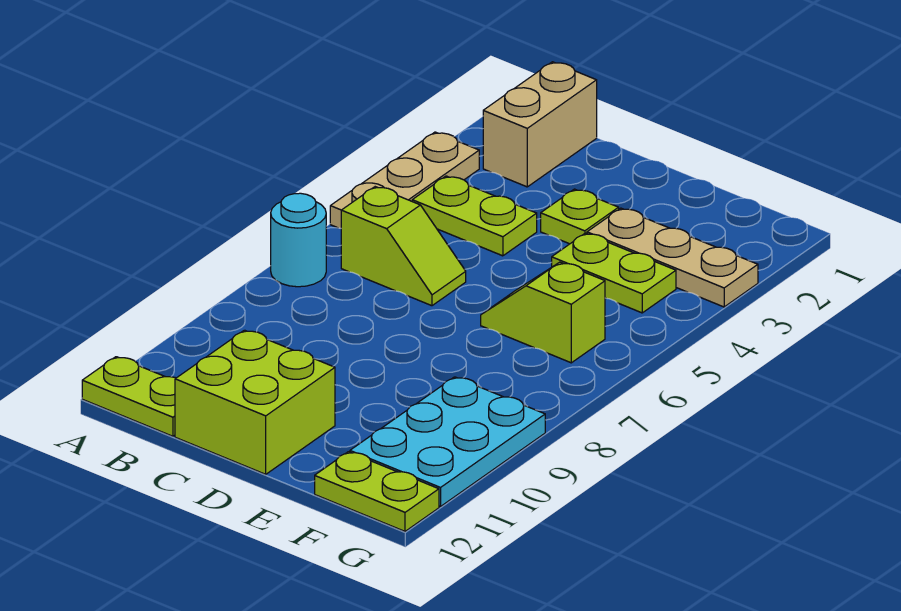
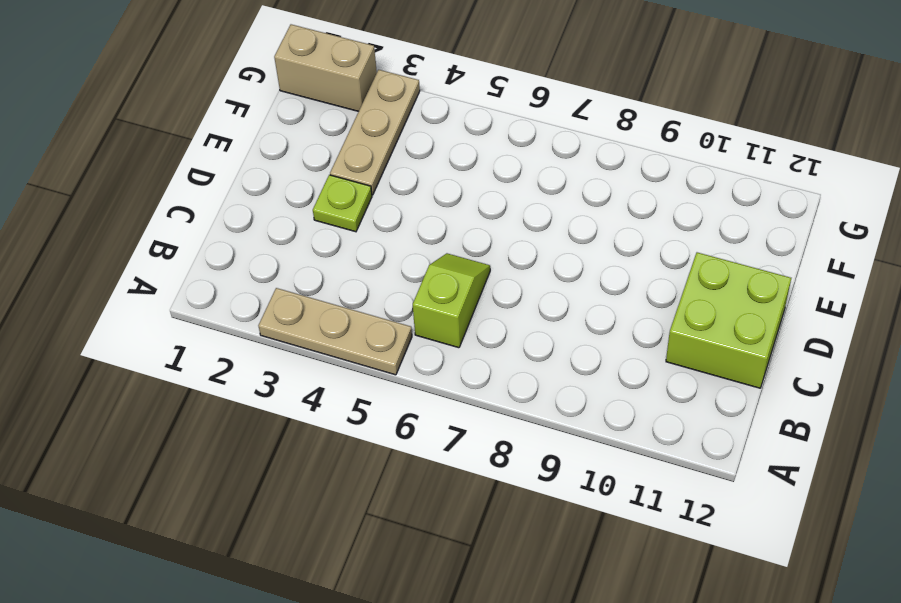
tan 1x2 brick [274,24,377,111] -> tan 1x2 brick moved to [483,62,597,187]
none -> cyan 1x1 round brick [271,193,326,287]
none -> lime 1x2 plate [82,357,176,436]
none -> lime 1x2 plate [412,176,537,256]

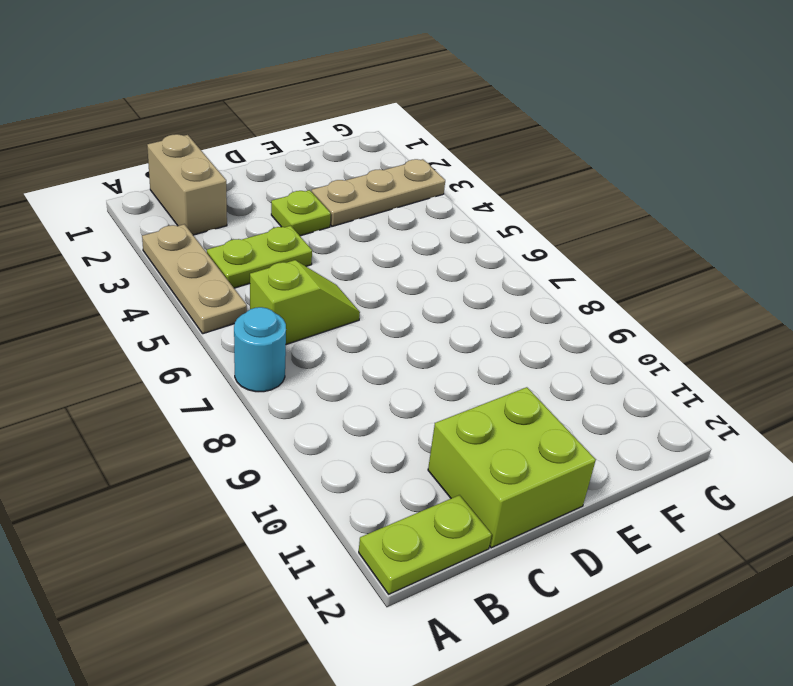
none -> lime 1x2 plate [552,233,676,313]
none -> lime 1x2 slope [481,262,605,363]
none -> cyan 2x3 plate [350,377,545,507]

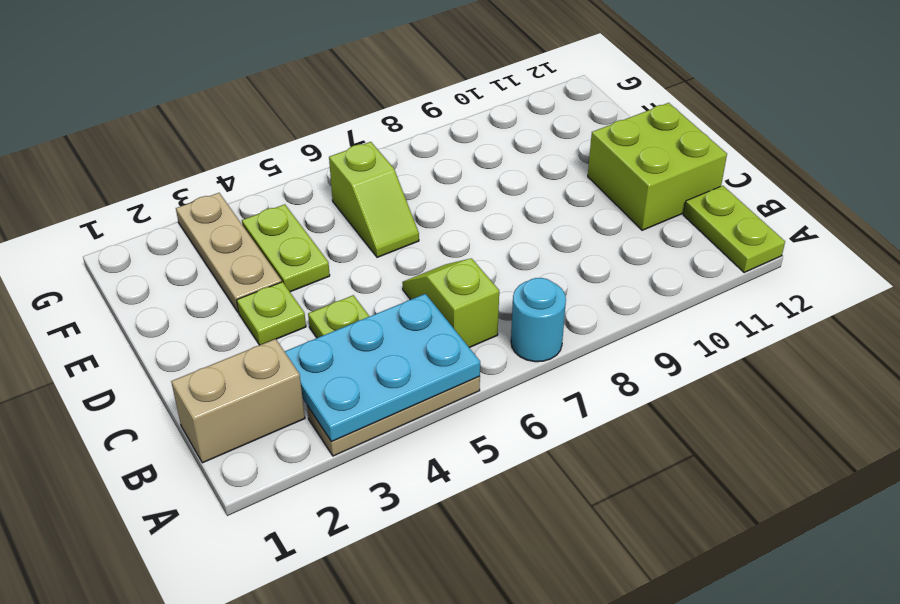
cyan 2x3 plate [285,294,480,442] -> cyan 2x3 plate moved to [350,377,545,507]
none -> lime 1x2 plate [315,452,439,531]

